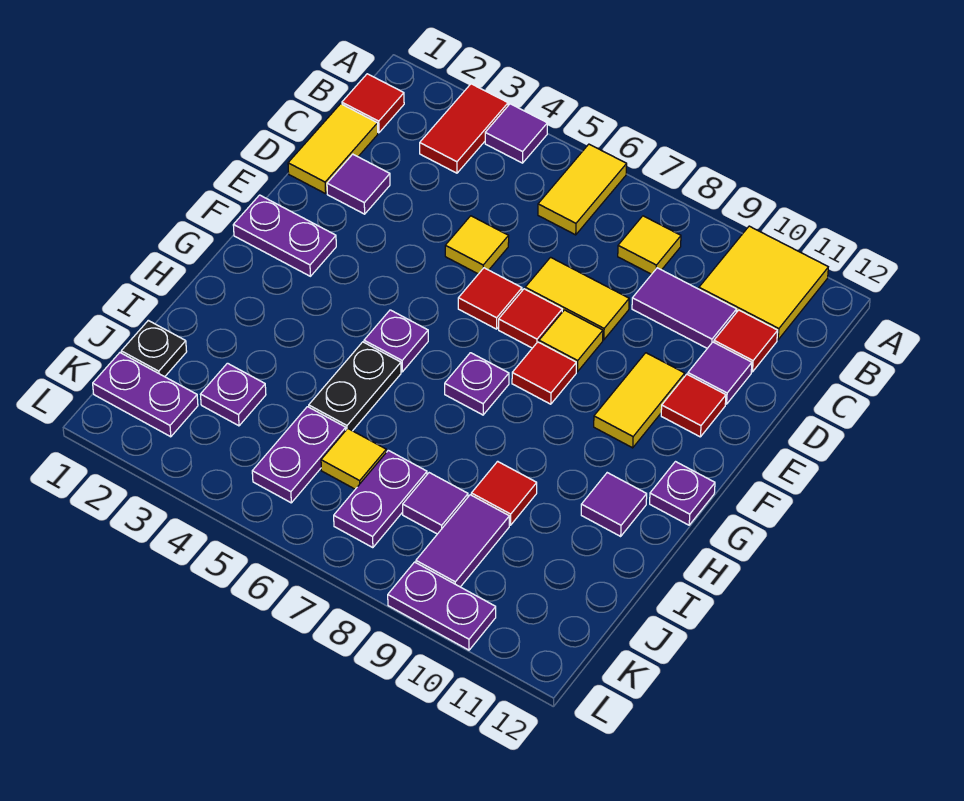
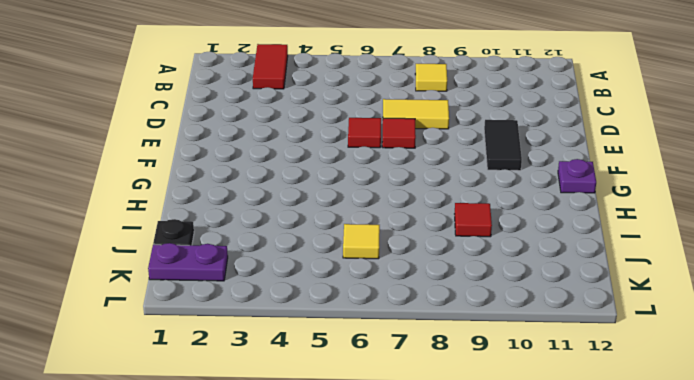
black 1x2 tile [484,120,522,171] -> yellow 1x2 tile [594,353,685,448]
none -> purple 1x1 tile [485,104,547,163]
none -> yellow 1x2 tile [538,144,627,235]
none -> yellow 2x2 tile [699,226,828,340]
none -> red 1x1 tile [342,74,404,133]

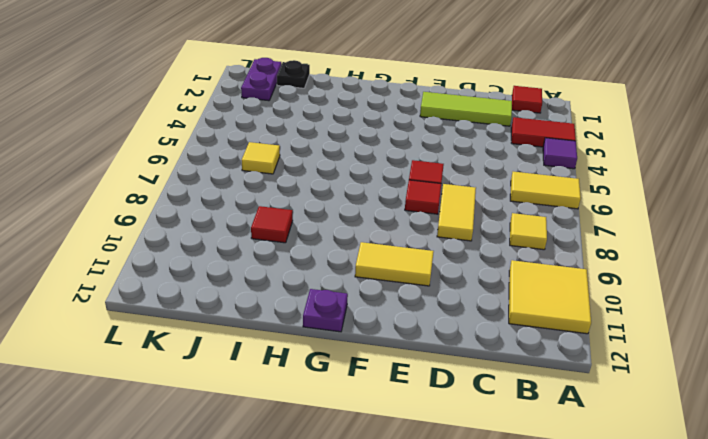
lime 1x3 tile [420,92,512,126] -> purple 1x1 tile [327,154,390,214]
none -> yellow 1x2 tile [288,104,378,194]
none -> purple 1x2 tile [632,268,737,348]
none -> red 1x1 tile [714,310,778,372]
none -> yellow 1x1 tile [445,216,509,274]

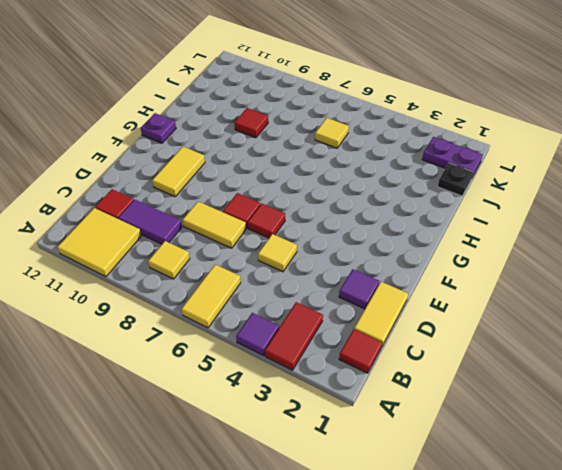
none -> purple 1x1 tile [688,342,752,404]
none -> yellow 1x1 tile [539,310,603,372]
none -> red 1x1 tile [661,374,726,437]
none -> purple 1x2 plate [233,195,336,276]

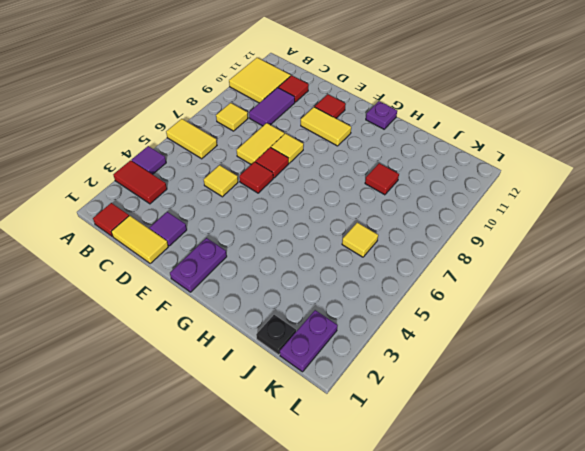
none -> purple 1x1 tile [688,342,752,404]
none -> red 1x1 tile [512,342,576,404]
none -> purple 1x1 plate [364,310,428,372]
none -> purple 1x1 plate [445,353,509,415]

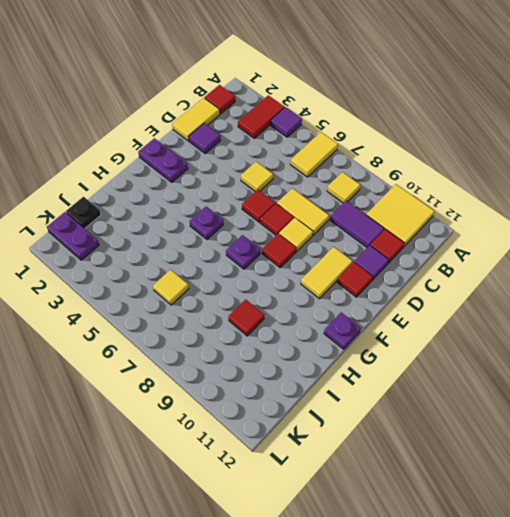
none -> black 1x2 plate [309,342,401,431]
none -> purple 1x1 tile [581,473,647,536]
none -> purple 1x1 plate [200,363,266,426]
none -> purple 1x2 plate [252,407,346,503]

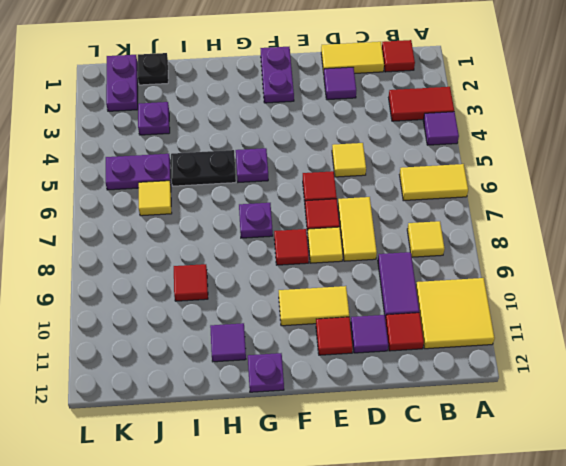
none -> purple 1x2 plate [334,450,427,548]
none -> purple 1x1 tile [403,473,468,534]
none -> purple 1x2 tile [416,495,509,587]
none -> purple 1x2 plate [388,562,496,650]

